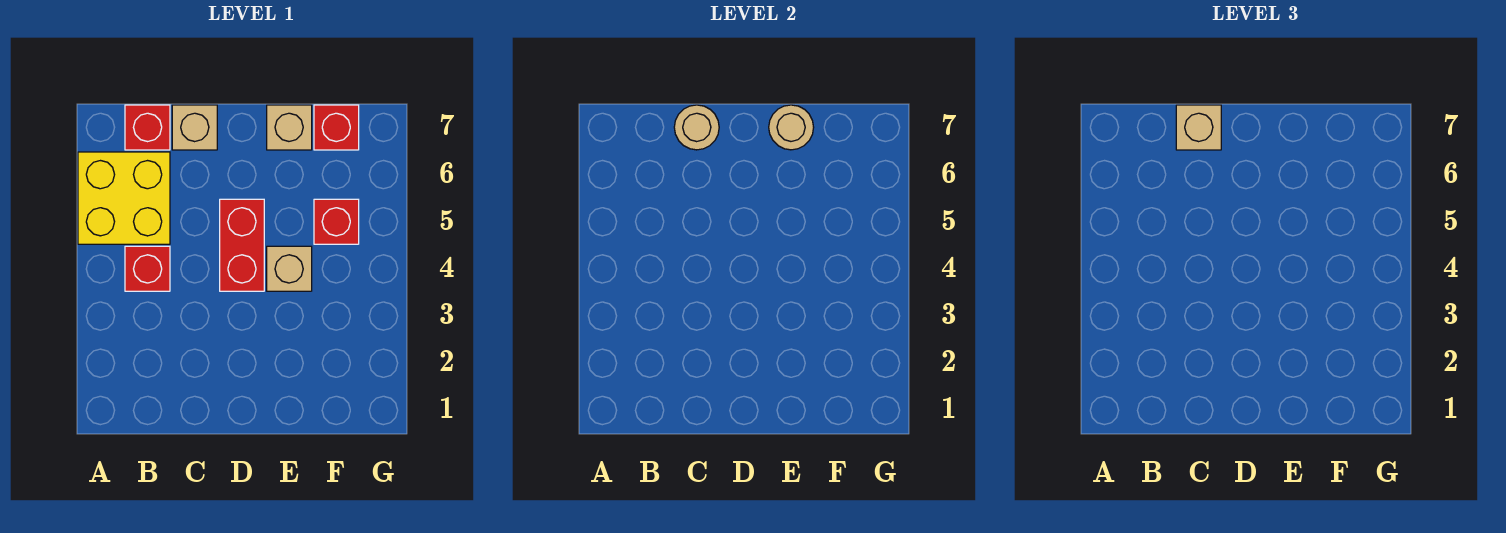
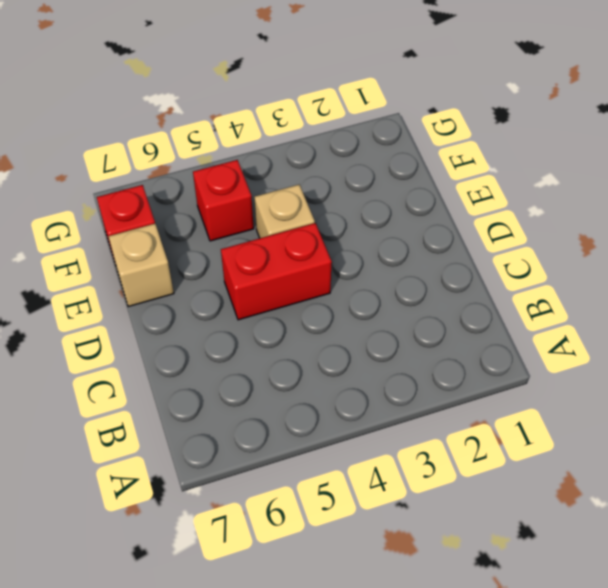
none -> yellow 2x2 brick [78,152,170,244]
none -> red 1x1 brick [125,246,170,291]
none -> red 1x1 brick [125,105,170,150]

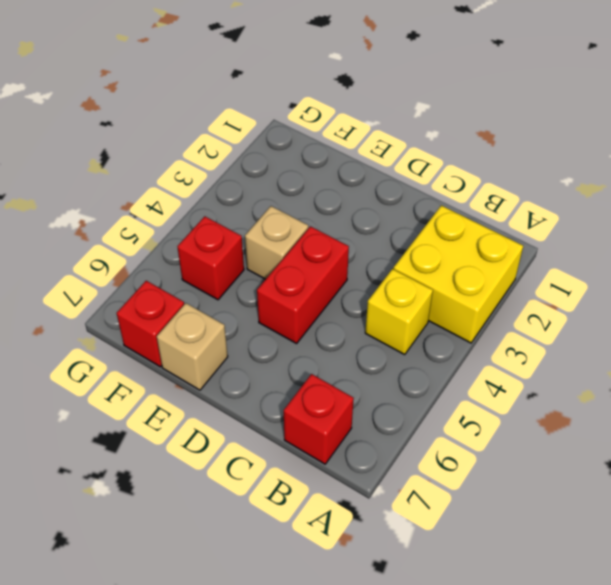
yellow 2x2 brick [393,205,523,343] -> yellow 2x2 brick moved to [78,152,170,244]
yellow 1x1 brick [365,269,433,355] -> red 1x1 brick [125,246,170,291]
none -> tan 1x1 brick [172,105,217,150]
none -> tan 1x1 round brick [674,105,719,150]
none -> tan 1x1 round brick [769,105,814,150]

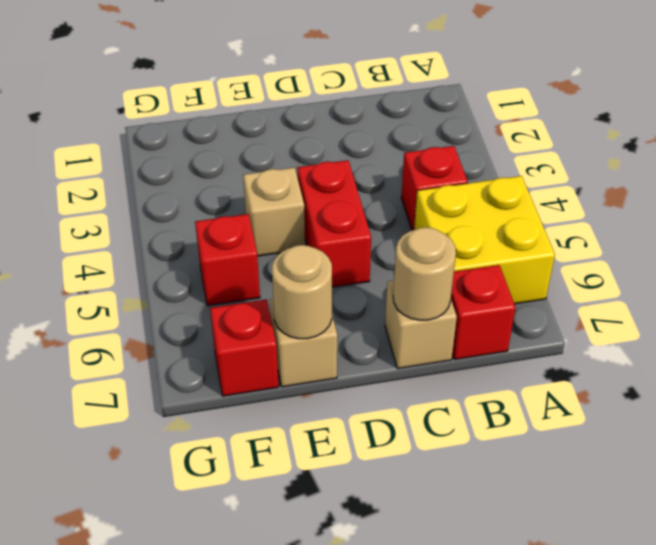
none -> tan 1x1 brick [1176,105,1221,150]

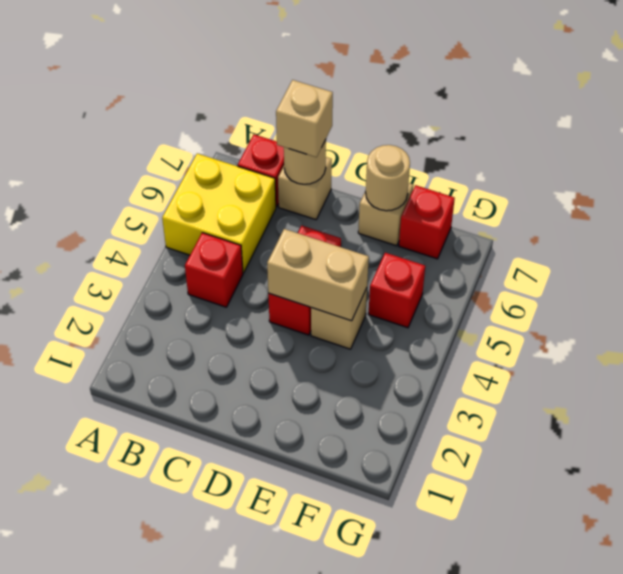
tan 1x2 brick [267,229,369,321] -> none

